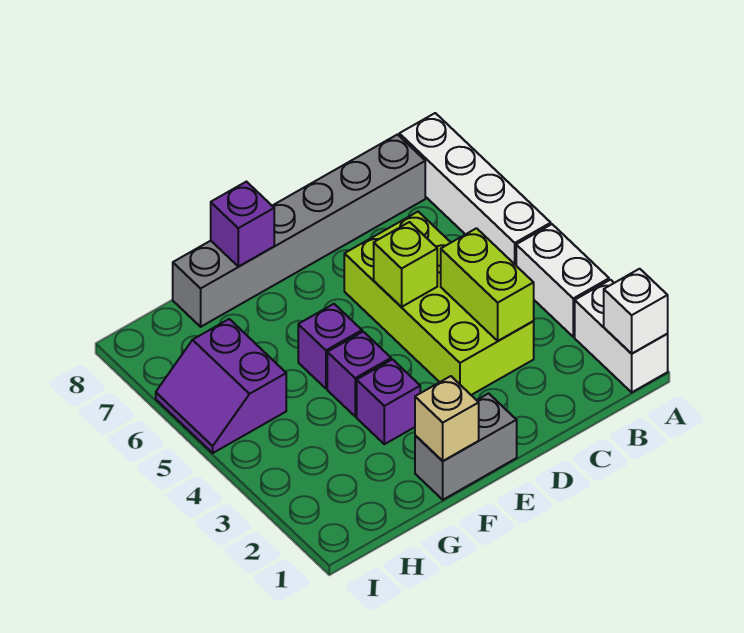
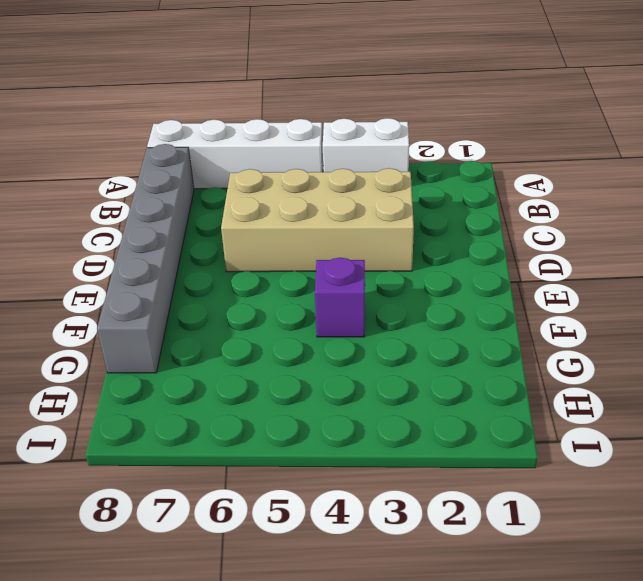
tan 2x4 brick [221,168,414,272] -> lime 2x4 brick [344,212,534,395]
none -> white 1x2 brick [575,280,668,392]
none -> grey 1x2 brick [415,393,517,500]
none -> purple 1x1 brick [357,359,420,444]

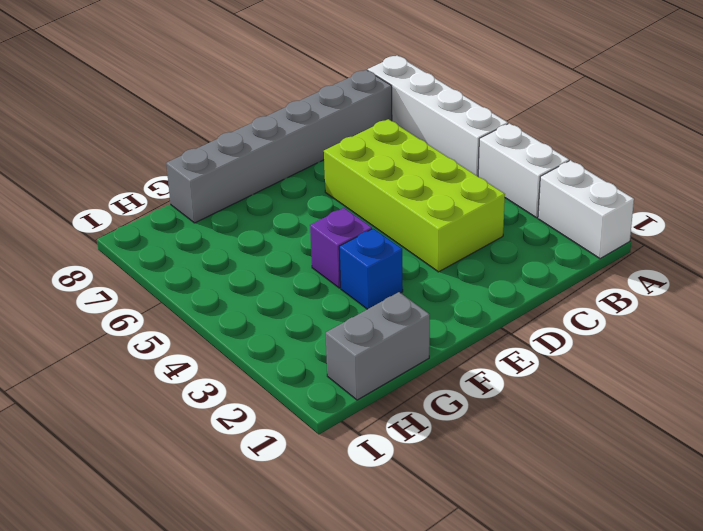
blue 1x1 brick [339,229,403,309] -> purple 1x1 brick [357,359,420,444]
grey 1x2 brick [326,292,430,400] -> grey 1x2 brick moved to [415,393,517,500]
none -> purple 1x1 brick [298,304,362,389]
none -> purple 2x2 slope [156,319,286,453]
none -> white 1x1 brick [604,269,668,354]

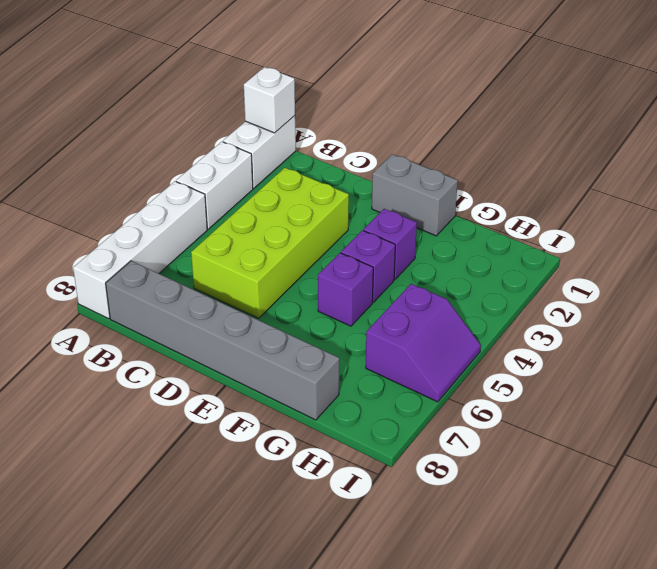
none -> lime 1x2 brick [441,228,534,341]
none -> lime 1x1 brick [374,222,437,307]
none -> tan 1x1 brick [415,376,479,461]

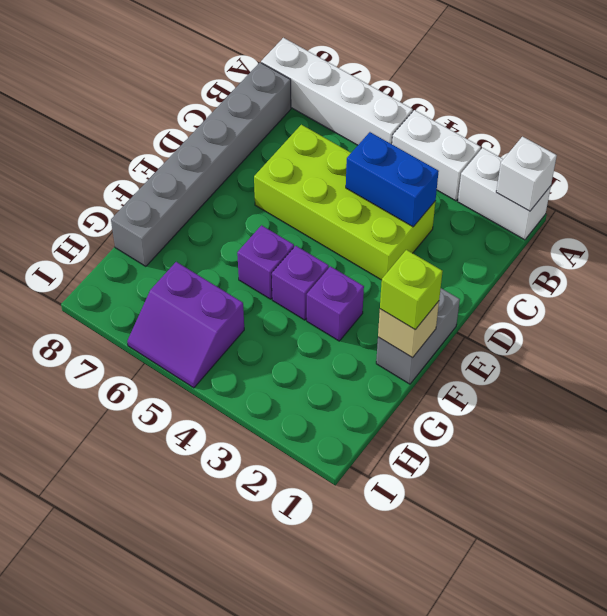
blue 1x2 brick [346,132,439,227] -> lime 1x2 brick [441,228,534,341]
lime 1x1 brick [380,250,443,330] -> lime 1x1 brick moved to [374,222,437,307]
none -> purple 1x1 brick [211,182,274,267]

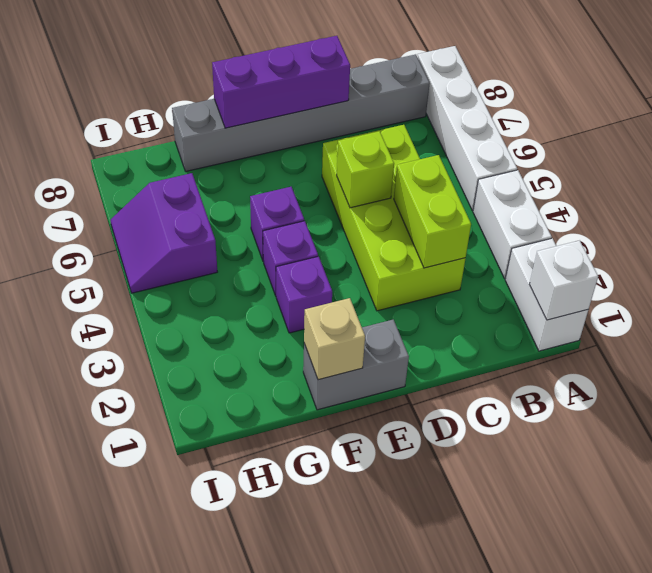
purple 1x3 brick [212,36,350,128] -> purple 1x1 brick [211,182,274,267]

